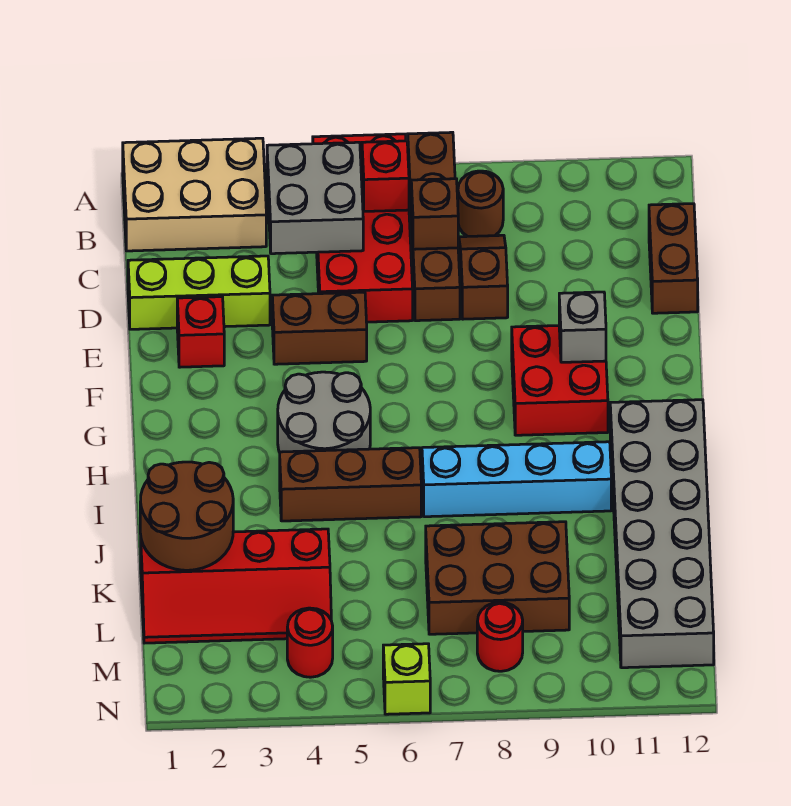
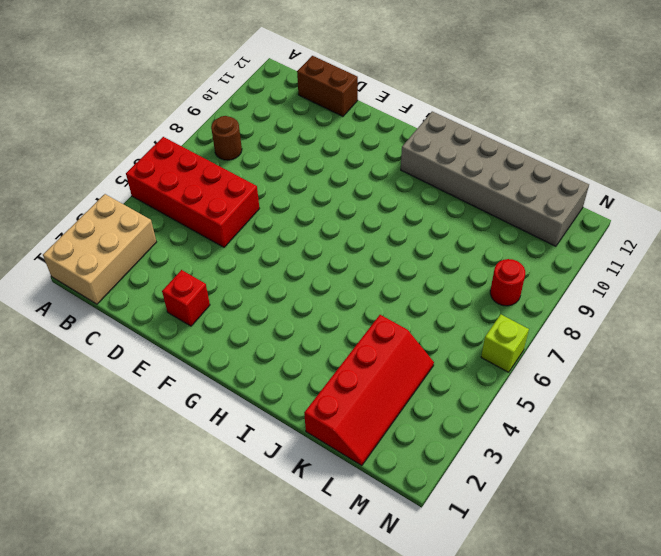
none -> brown 1x4 brick [408,132,460,321]
none -> brown 1x2 slope [459,235,508,319]
none -> lime 1x3 brick [128,256,270,329]

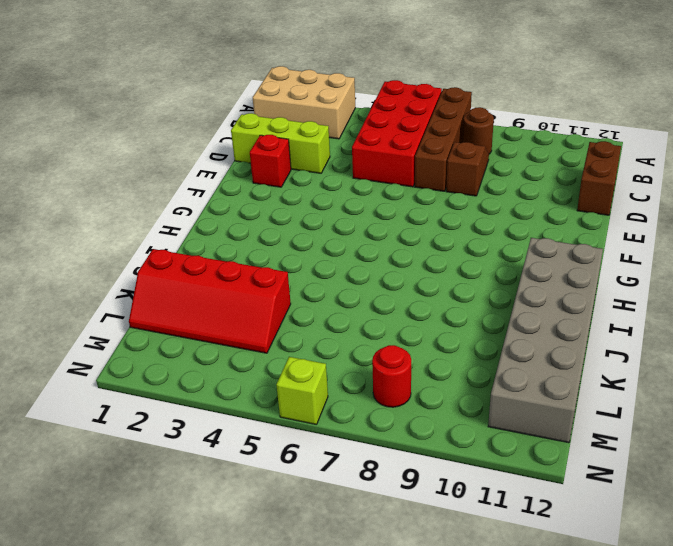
none -> brown 1x2 brick [272,292,367,364]
none -> red 2x2 brick [512,326,608,435]
none -> grey 2x2 round brick [278,372,370,452]

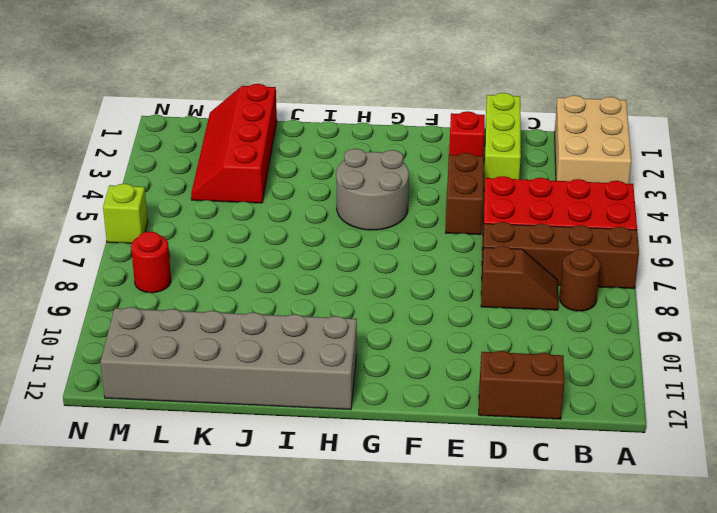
none -> red 2x2 brick [512,326,608,435]
none -> brown 1x3 brick [280,448,421,521]
none -> cyan 1x4 brick [422,442,611,517]

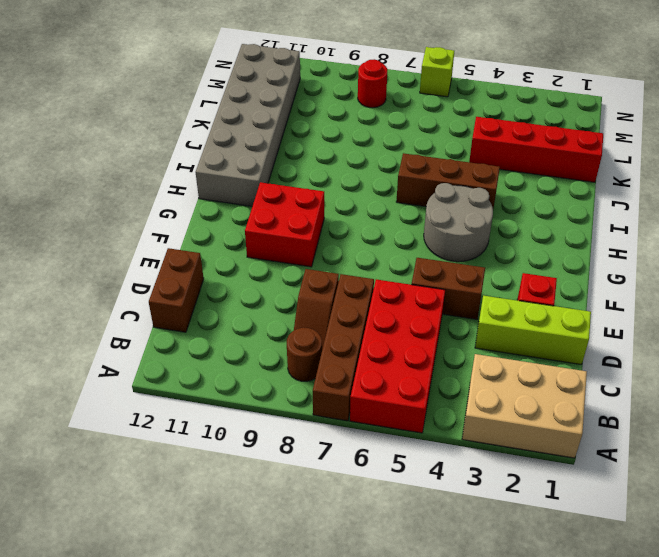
none -> cyan 1x4 brick [422,442,611,517]
none -> brown 2x3 brick [426,522,569,634]
none -> red 1x1 round brick [287,608,333,677]

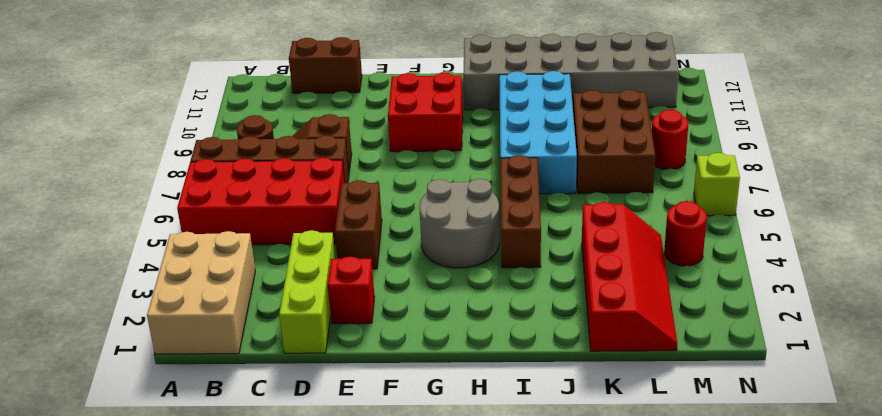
cyan 2x4 brick [499,71,577,194] -> cyan 1x4 brick [422,442,611,517]
none -> grey 2x2 brick [267,142,363,254]
none -> red 1x1 brick [362,141,409,211]
none -> brown 1x1 brick [411,179,458,249]

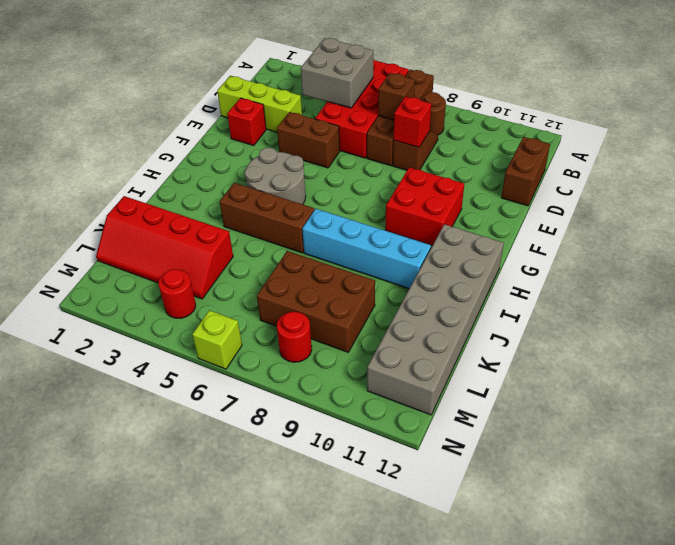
red 1x1 brick [394,96,431,147] -> red 1x1 brick moved to [362,141,409,211]
none -> tan 2x3 brick [123,138,266,251]
none -> grey 1x1 brick [559,292,606,362]
none -> brown 2x2 round brick [140,462,233,570]

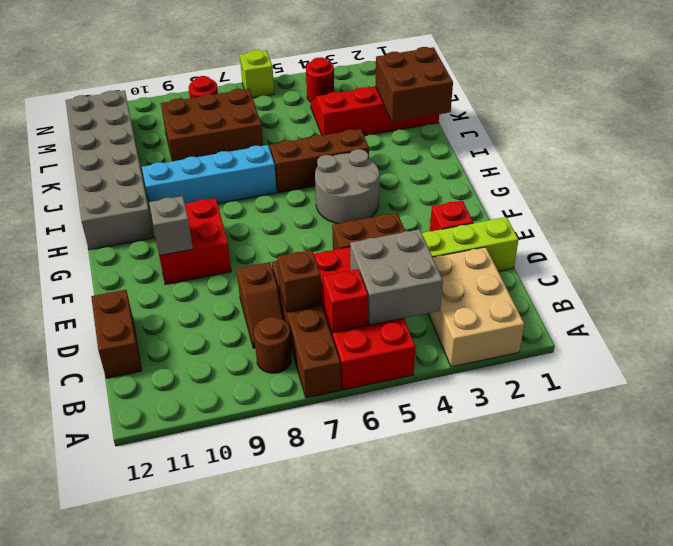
tan 2x3 brick [428,247,524,367] -> tan 2x3 brick turned to [123,138,266,251]
brown 2x2 brick [376,47,453,122] -> brown 2x2 round brick [140,462,233,570]

